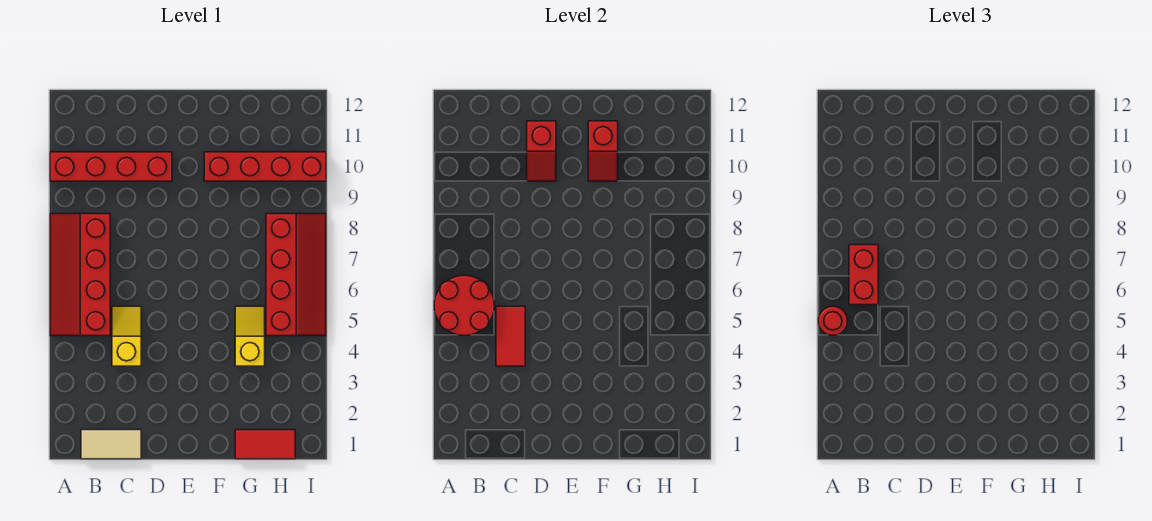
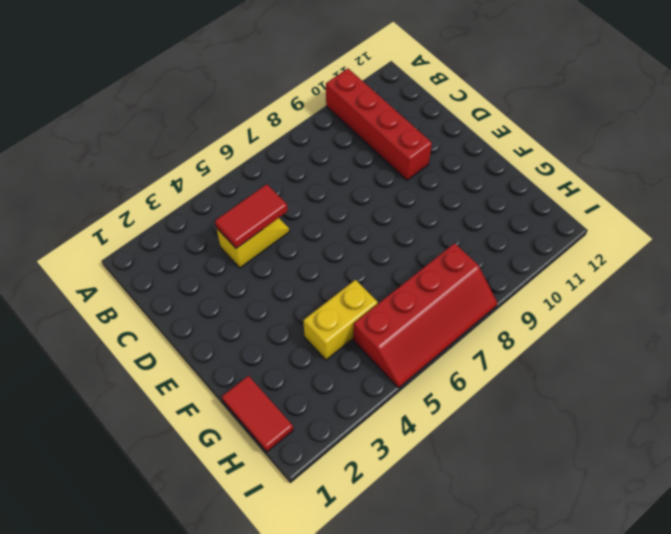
yellow 1x2 brick [303,280,378,360] -> yellow 1x2 slope [235,306,265,366]
none -> red 2x4 slope [50,214,110,336]
none -> tan 1x2 tile [81,430,141,459]
none -> red 1x4 brick [204,152,326,181]

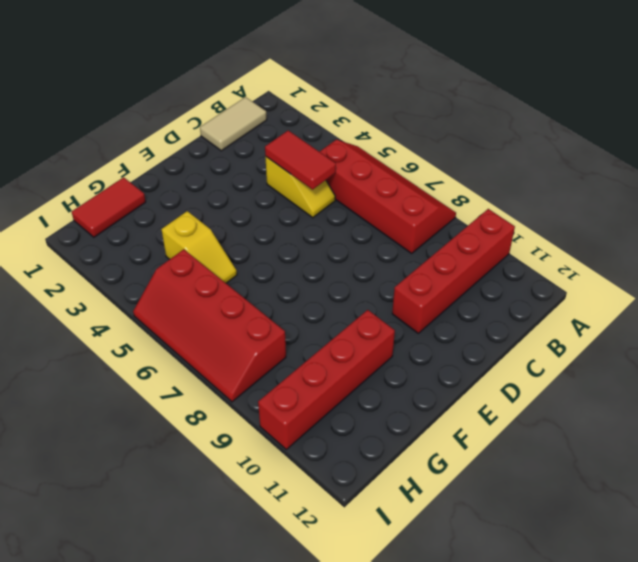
none -> red 2x2 round brick [434,275,494,336]
none -> red 1x2 slope [527,121,556,181]
none -> red 1x2 slope [588,121,618,181]

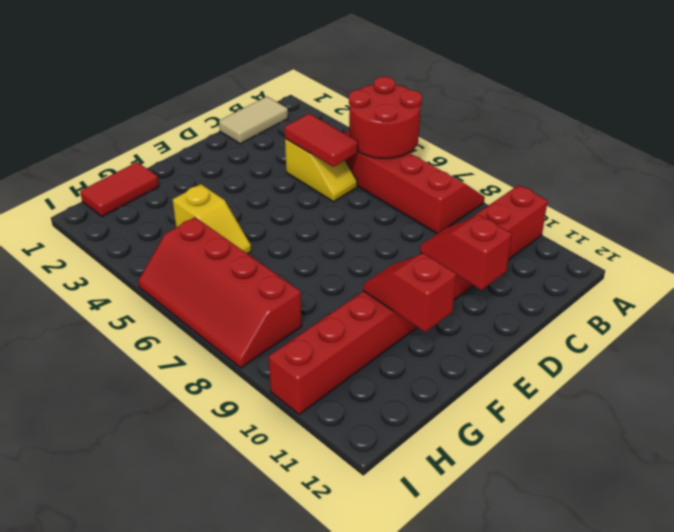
none -> red 1x1 round brick [818,306,847,336]
none -> red 1x2 brick [849,245,878,305]

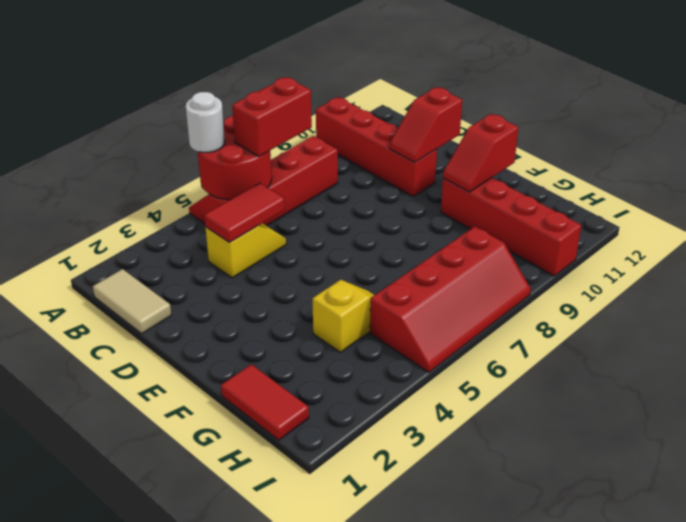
white 1x1 round brick [186,92,225,152] -> red 1x1 round brick [818,306,847,336]

